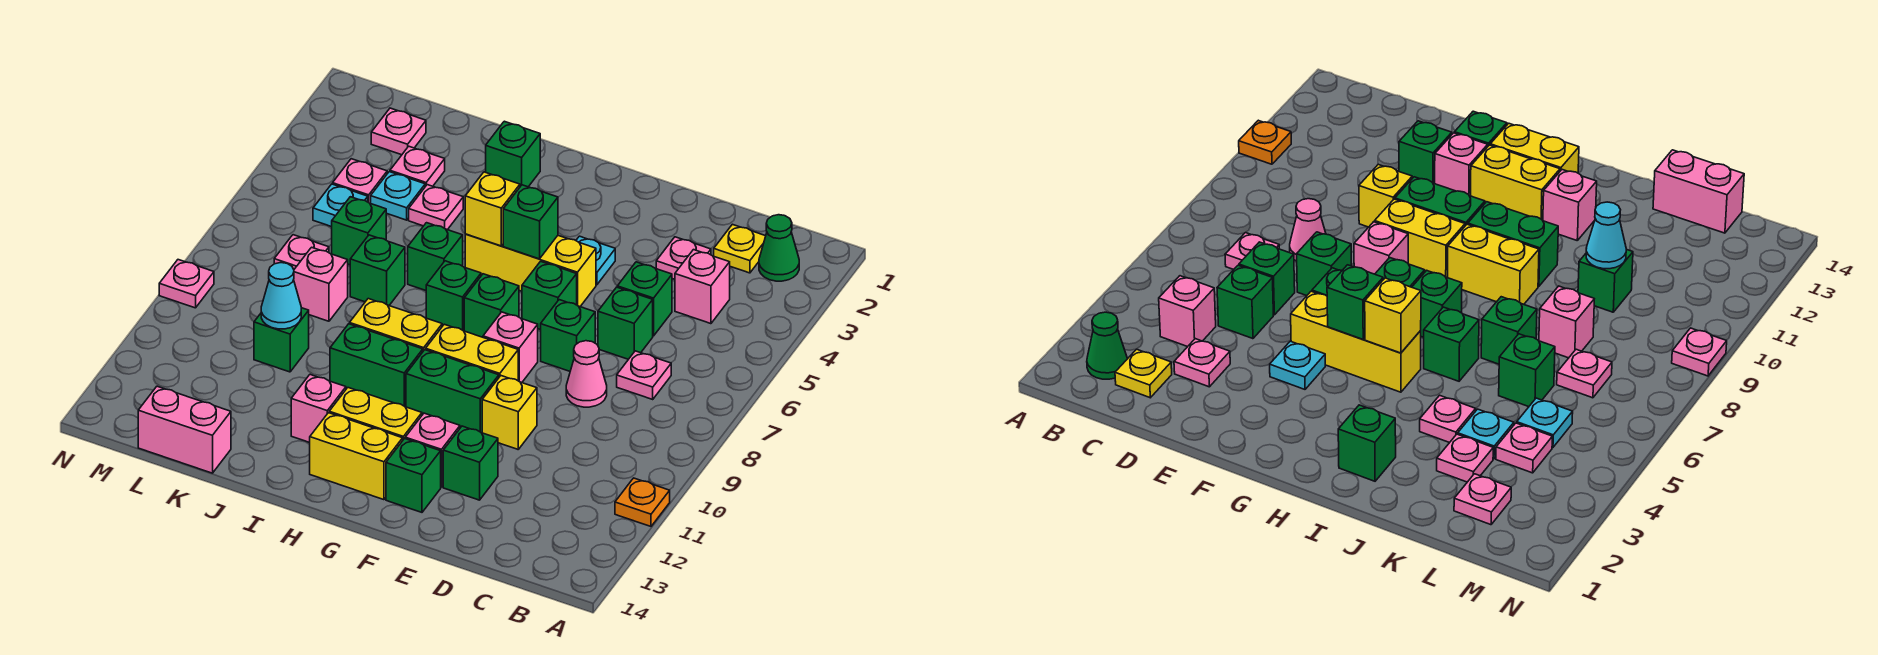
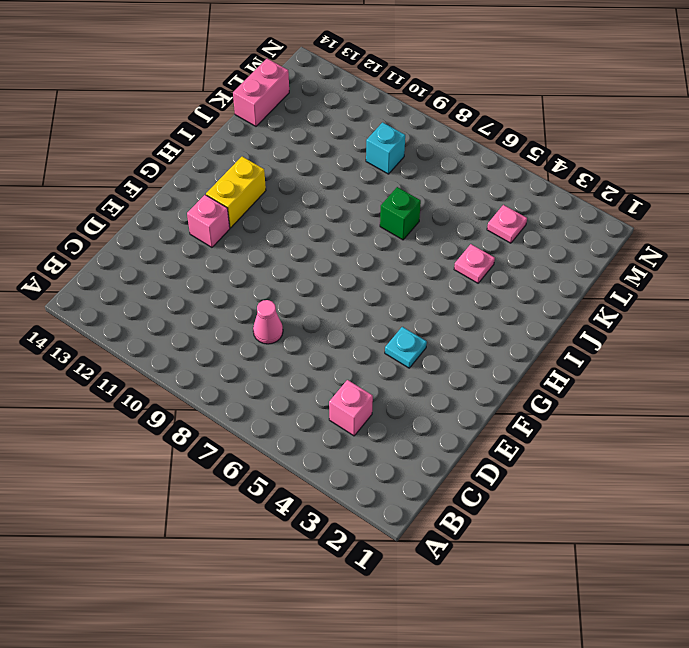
cyan 1x1 brick [366,122,405,174] -> none
none -> orange 1x1 plate [615,478,670,526]
none -> green 1x1 cone [759,215,799,281]
none -> yellow 1x1 plate [714,224,766,273]
none -> pink 1x1 plate [617,351,671,399]

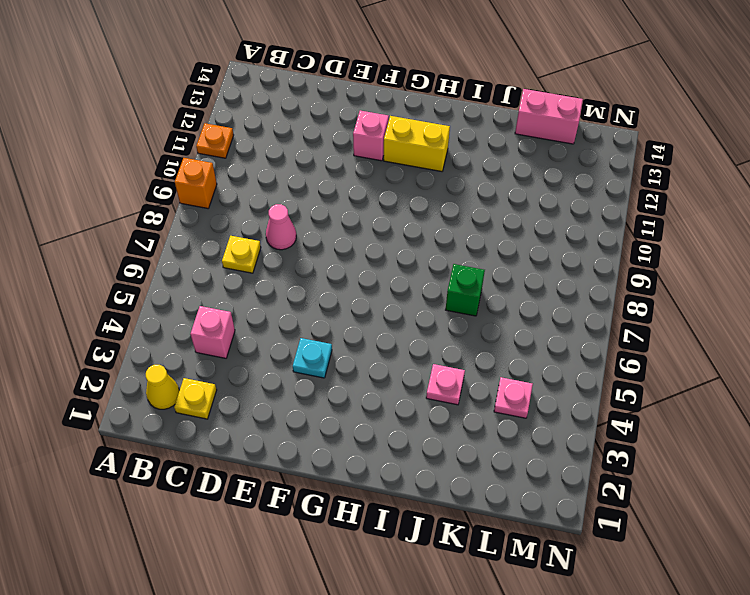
orange 1x1 brick [175,158,217,208] -> none
yellow 1x1 cone [146,365,179,409] -> green 1x1 cone [759,215,799,281]
yellow 1x1 plate [222,236,261,273] -> pink 1x1 plate [617,351,671,399]
none -> pink 1x1 plate [656,237,711,279]
none -> green 1x1 brick [617,262,672,336]
none -> green 1x1 brick [598,287,653,359]
none -> green 1x1 brick [541,300,595,371]

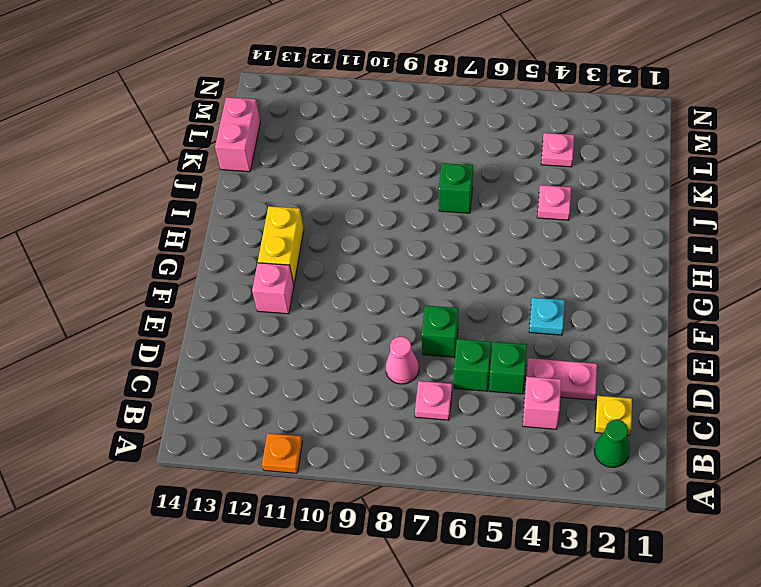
pink 1x2 plate [525,358,597,400] -> pink 1x1 plate [656,237,711,279]
none -> yellow 1x1 brick [482,376,537,449]
none -> green 1x1 brick [443,426,498,500]
none -> yellow 1x3 brick [465,234,596,306]
none -> green 1x1 brick [522,261,577,330]

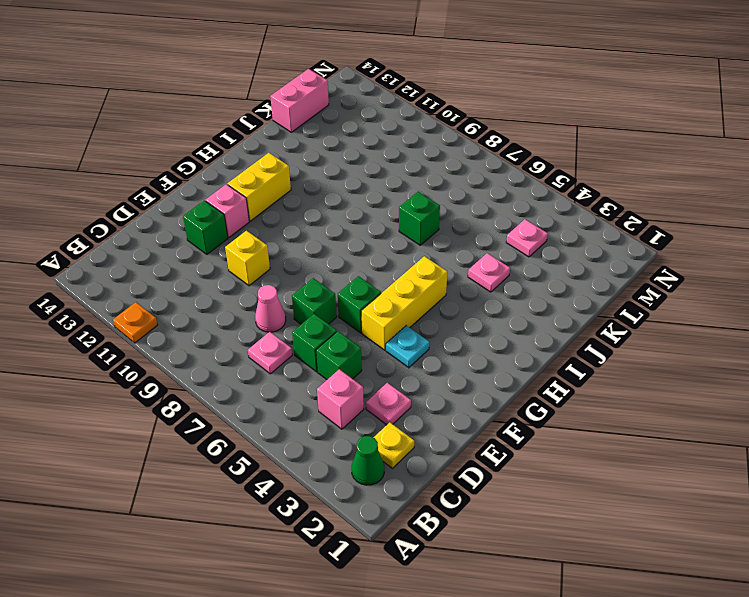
none -> pink 1x1 brick [483,312,538,382]
none -> yellow 1x2 brick [426,324,518,381]
none -> green 1x2 brick [406,350,499,433]
none -> green 1x1 brick [386,439,441,512]

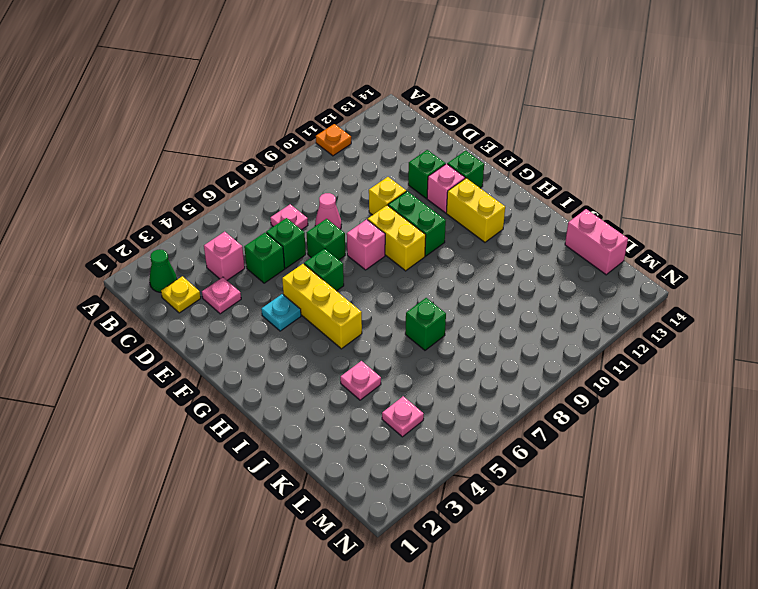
none -> green 1x1 brick [464,274,519,337]
none -> yellow 1x2 brick [310,413,403,500]
none -> green 1x1 brick [426,261,481,331]
none -> yellow 1x2 brick [350,299,442,351]

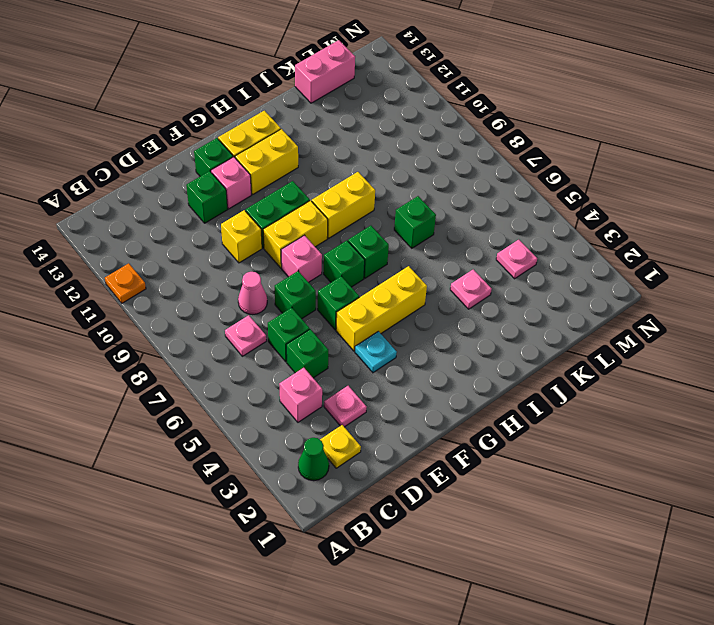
none -> green 1x2 brick [330,324,423,407]
none -> green 1x1 brick [486,121,540,187]
none -> green 1x1 brick [408,223,463,290]
none -> pink 1x1 brick [291,375,346,443]

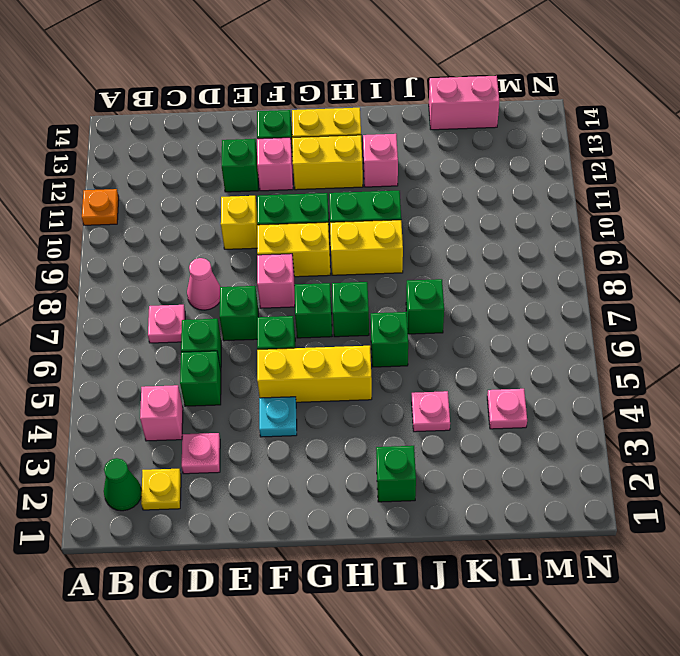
none -> pink 1x1 plate [390,146,445,186]
none -> cyan 1x1 plate [371,172,425,220]
none -> green 1x1 brick [332,197,386,265]
none -> pink 1x1 brick [294,247,348,321]

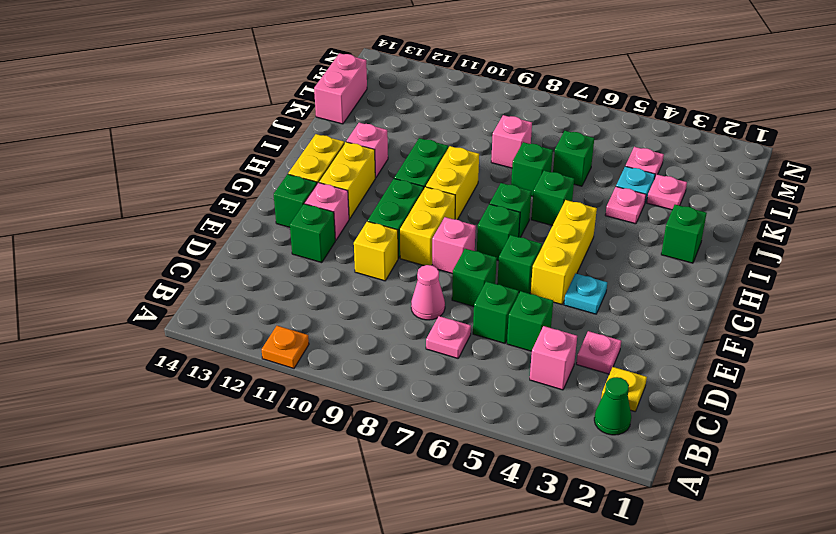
none -> green 1x1 brick [254,308,309,372]
none -> pink 1x1 plate [371,108,426,155]
none -> cyan 1x1 plate [313,184,368,227]
none -> pink 1x1 plate [274,235,329,269]

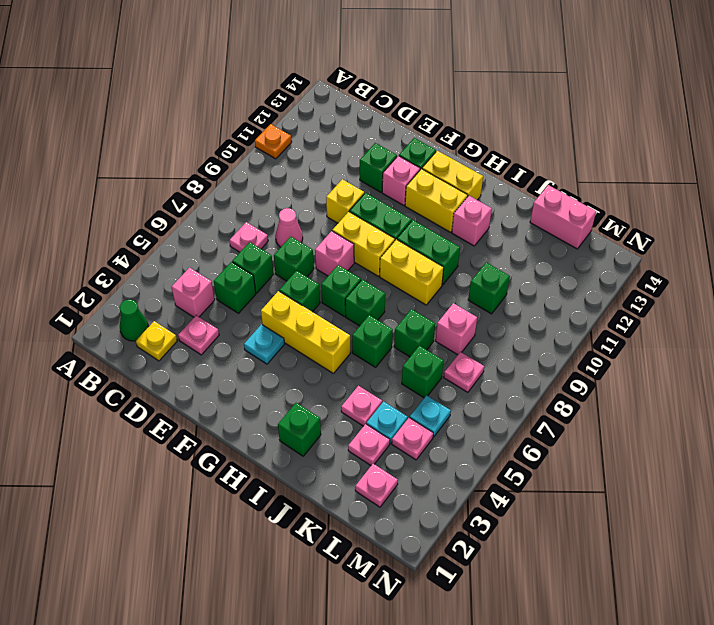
none -> pink 1x1 plate [159,260,214,308]
none -> green 1x1 brick [503,185,558,259]
none -> yellow 1x1 brick [465,172,520,246]
none -> cyan 1x1 cone [261,263,301,329]

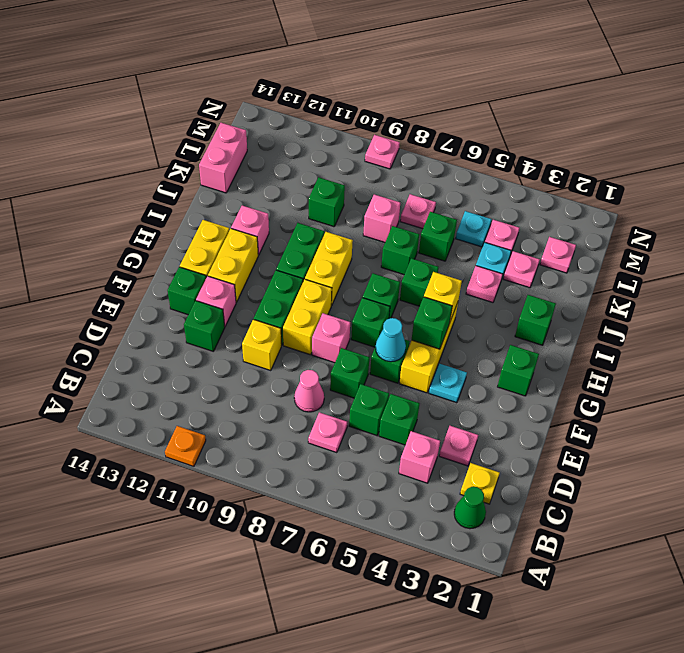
cyan 1x1 cone [376,318,406,362] -> cyan 1x1 cone moved to [261,263,301,329]
green 1x1 brick [498,345,539,396] -> none

